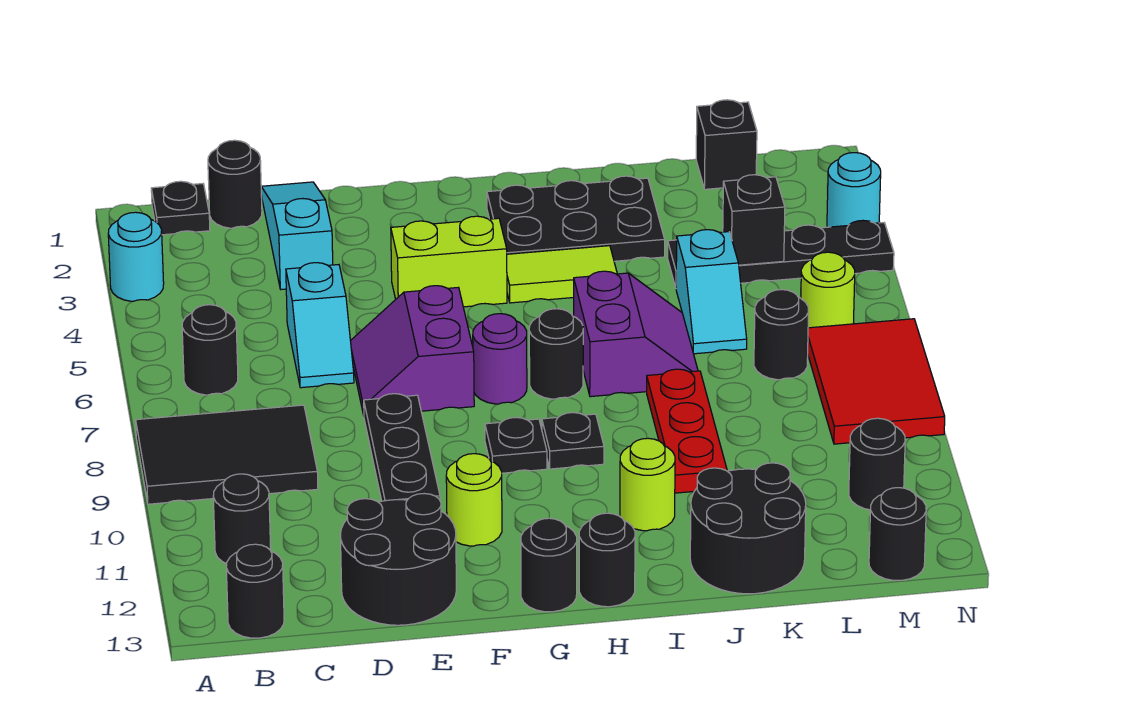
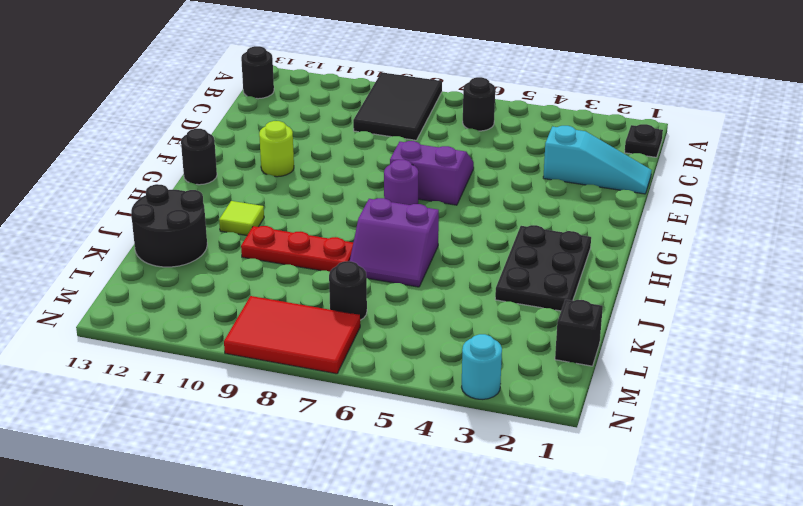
lime 1x1 tile [219,201,264,235] -> lime 1x1 round brick [620,438,675,531]
none -> cyan 1x1 round brick [108,212,164,301]
none -> black 1x1 round brick [213,474,271,564]
none -> black 1x1 round brick [208,140,262,228]
none -> cyan 1x2 slope [286,263,354,388]

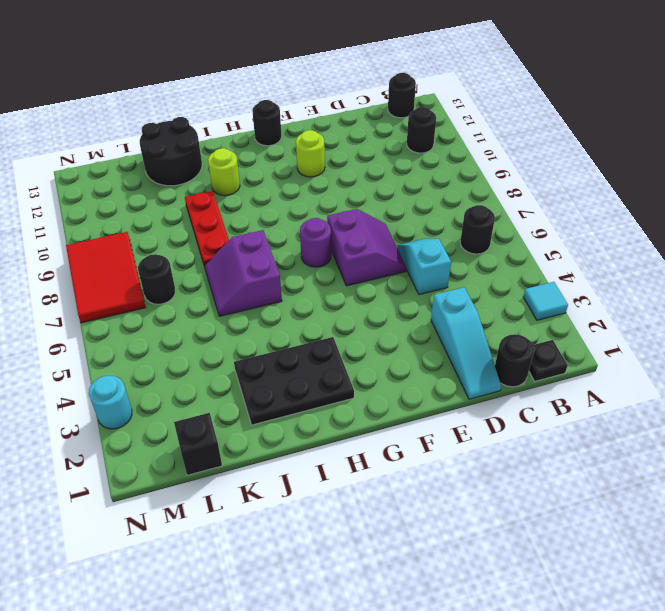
cyan 1x1 tile [523,282,568,320] -> cyan 1x1 round brick [108,212,164,301]
none -> black 2x3 tile [136,405,318,504]
none -> black 2x2 round brick [340,494,456,625]
none -> black 1x3 plate [364,394,440,501]
none -> lime 1x2 brick [391,216,507,307]

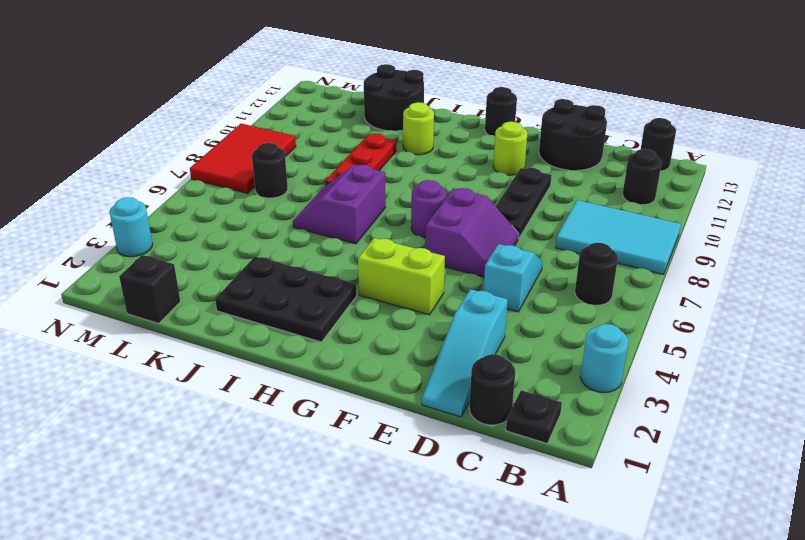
cyan 2x3 tile [555,200,681,274] -> black 2x3 tile [136,405,318,504]
none -> black 1x1 plate [485,417,547,473]
none -> lime 1x2 tile [507,246,617,303]
none -> black 1x1 round brick [529,309,583,399]
none -> black 1x1 plate [542,413,604,469]

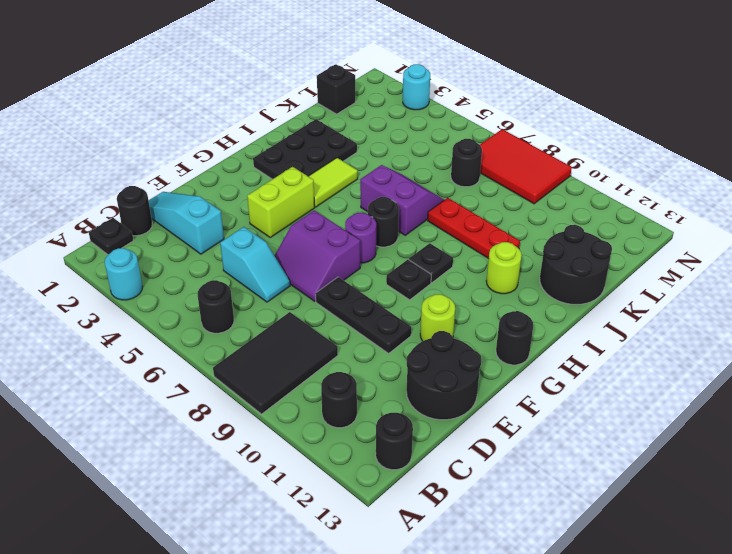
none -> black 1x1 round brick [579,513,635,607]
none -> black 1x4 plate [668,220,894,287]
none -> cyan 1x2 slope [676,230,747,354]
none -> lime 1x1 round brick [801,252,855,328]

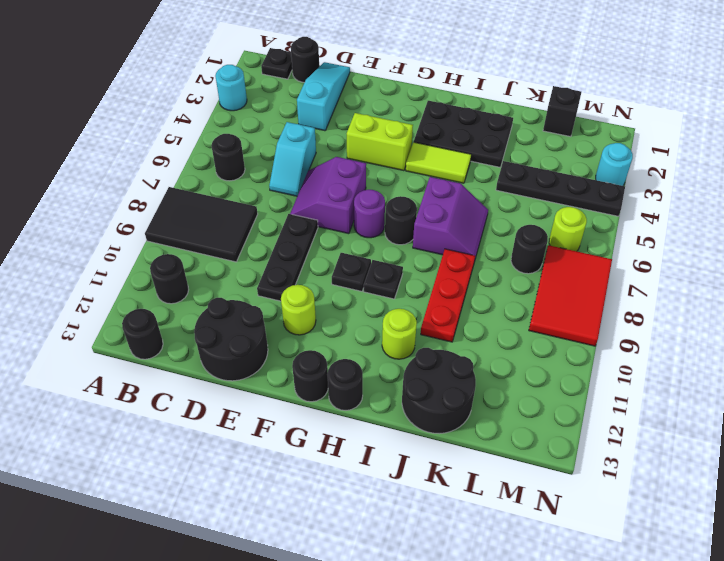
none -> cyan 1x2 slope [676,230,747,354]
none -> black 1x1 round brick [849,418,905,510]
none -> black 1x1 round brick [869,488,926,580]
none -> black 1x1 brick [723,175,785,265]

